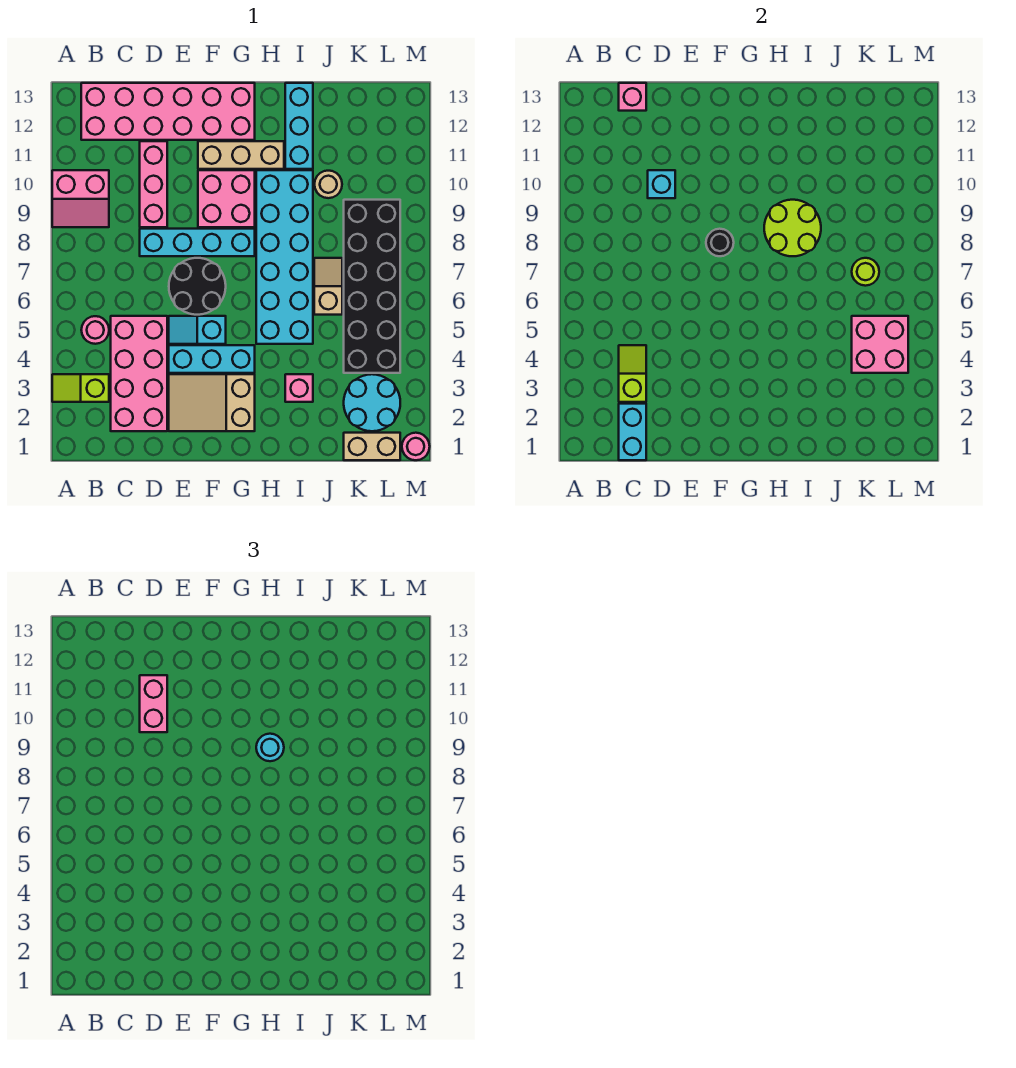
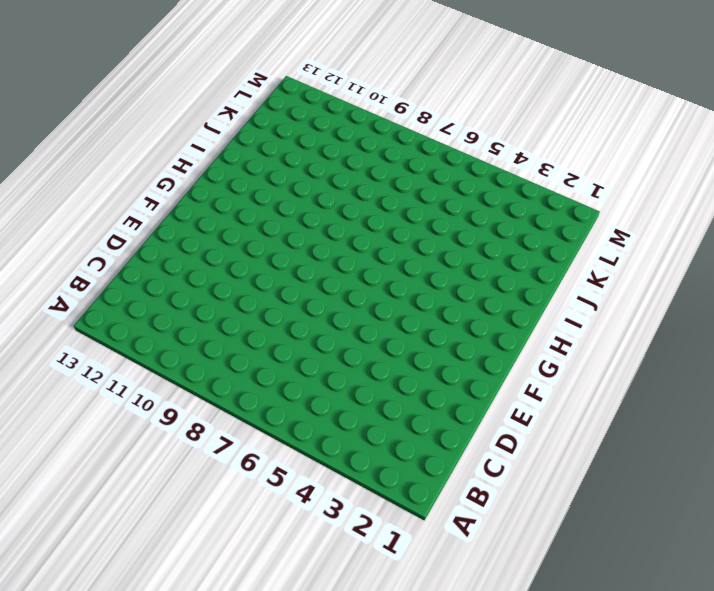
none -> lime 1x2 slope [52,374,109,402]
none -> pink 2x2 slope [52,170,109,227]
none -> pink 1x1 round brick [81,316,109,344]
none -> pink 2x6 brick [81,83,255,140]

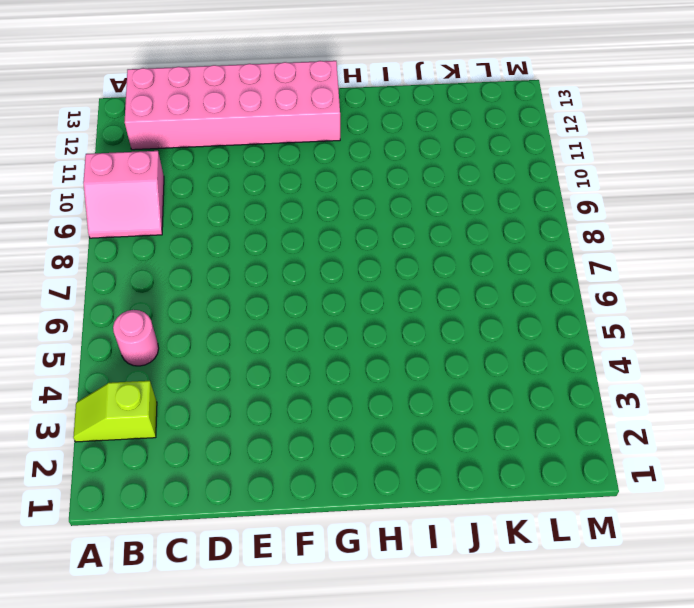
none -> pink 2x4 brick [111,316,167,431]
none -> cyan 1x4 brick [140,229,255,256]
none -> pink 1x3 brick [140,141,167,227]
none -> tan 2x3 slope [169,374,255,431]

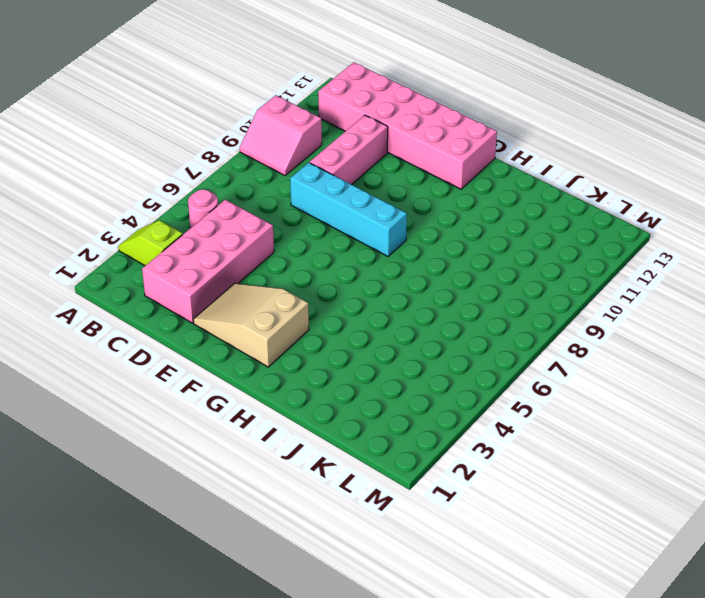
none -> cyan 1x3 brick [169,345,255,373]
none -> cyan 1x2 slope [169,316,226,344]
none -> black 2x2 round brick [169,258,226,315]
none -> pink 2x2 brick [198,170,255,227]

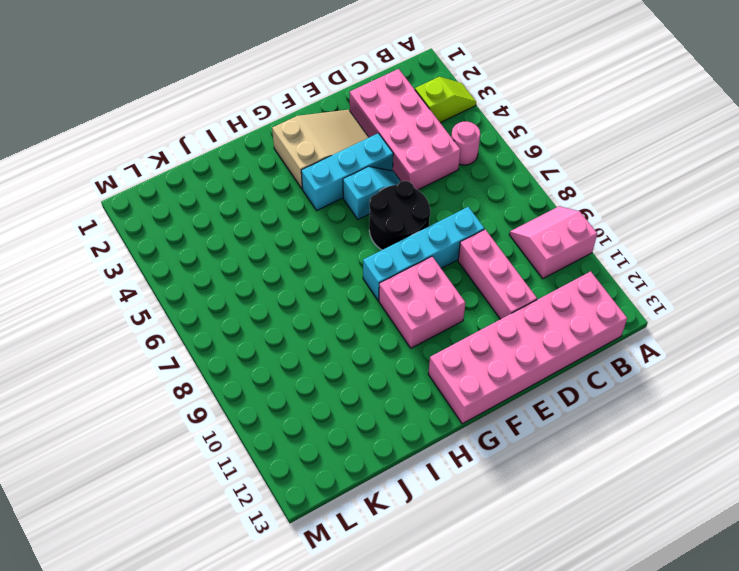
none -> tan 1x3 brick [198,141,284,169]
none -> cyan 2x6 brick [256,170,313,344]
none -> pink 1x1 brick [285,374,313,402]
none -> cyan 1x3 brick [285,83,313,169]

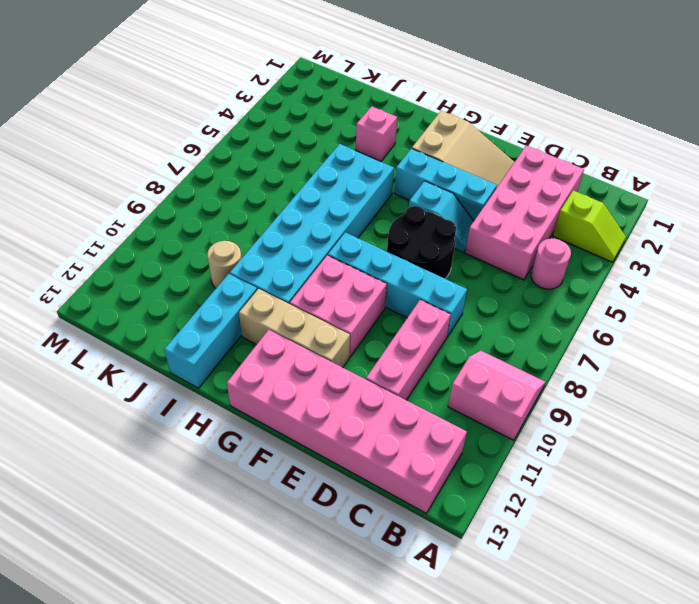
none -> tan 1x2 slope [314,258,342,315]
none -> tan 1x2 brick [344,433,400,460]
none -> cyan 2x2 round brick [344,374,400,431]
none -> black 2x6 brick [344,200,400,373]

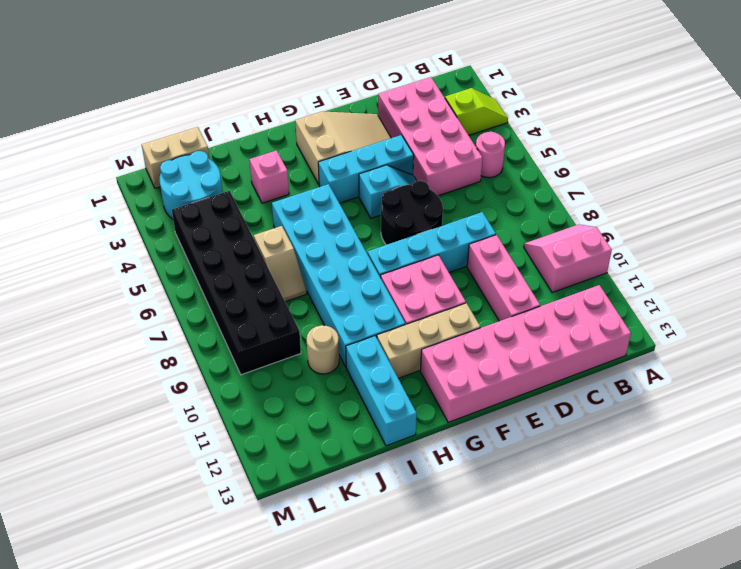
none -> pink 1x1 round brick [402,433,430,460]
none -> cyan 1x2 brick [619,404,646,460]
none -> lime 1x2 slope [619,345,646,402]
none -> pink 1x1 brick [619,83,646,111]

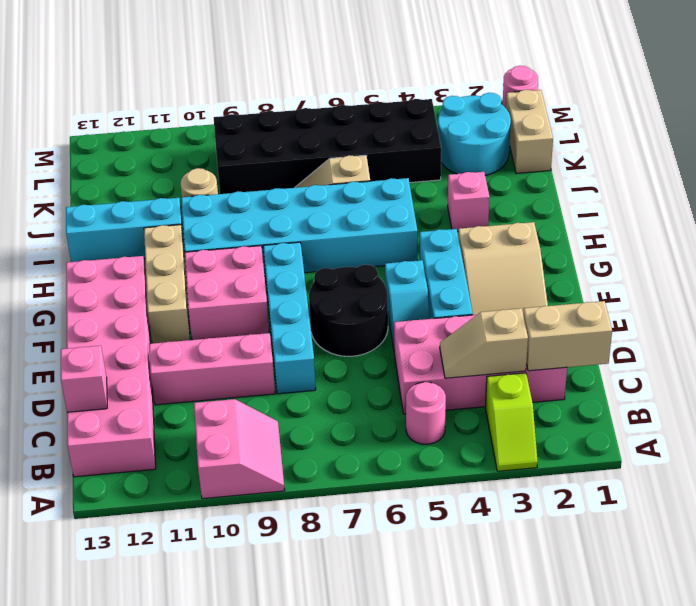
tan 1x2 brick [523,301,612,371] -> cyan 1x2 brick [619,404,646,460]
tan 1x2 slope [440,308,528,378] -> lime 1x2 slope [619,345,646,402]
none -> cyan 1x1 brick [648,170,675,198]
none -> black 1x1 round brick [706,229,734,256]
none -> lime 2x2 round brick [764,200,821,256]
none -> pink 2x2 brick [852,316,908,373]

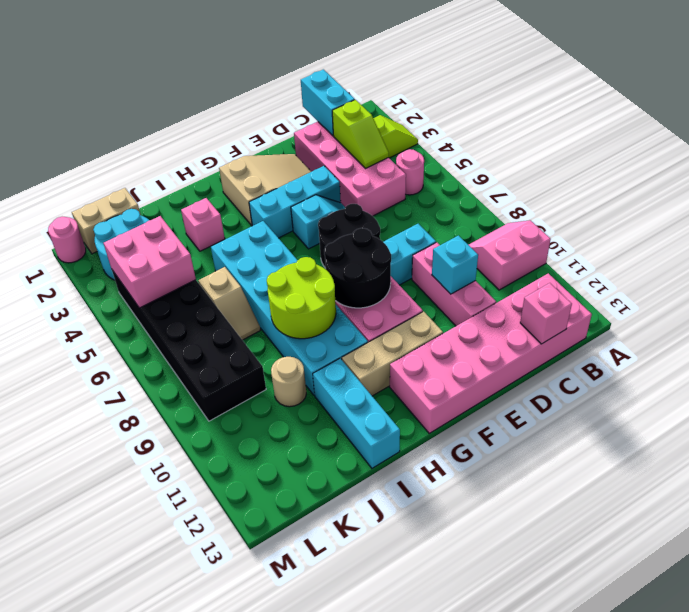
black 2x2 round brick [324,228,391,308] -> black 1x1 round brick [706,229,734,256]
none -> lime 1x1 round brick [852,258,879,286]
none -> pink 1x2 brick [140,675,167,732]
none -> cyan 1x1 round brick [256,734,284,761]

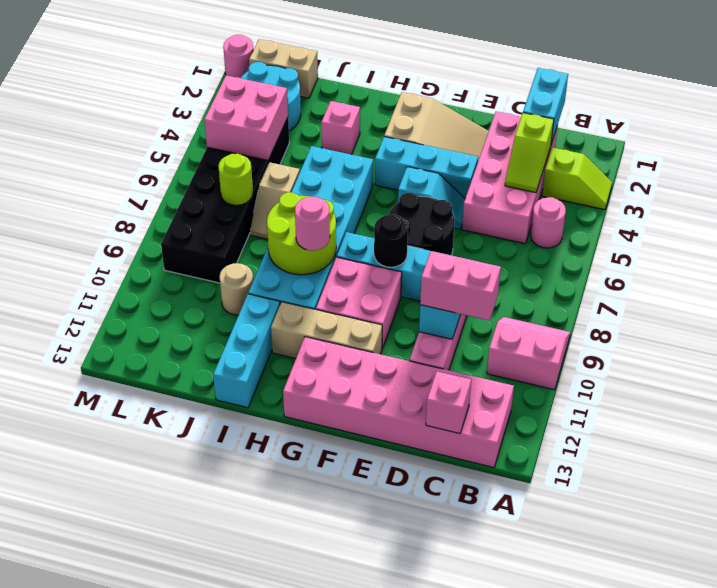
pink 1x2 brick [420,251,501,321] -> pink 1x2 brick turned to [140,675,167,732]
pink 1x1 round brick [295,197,330,251] -> cyan 1x1 round brick [256,734,284,761]

